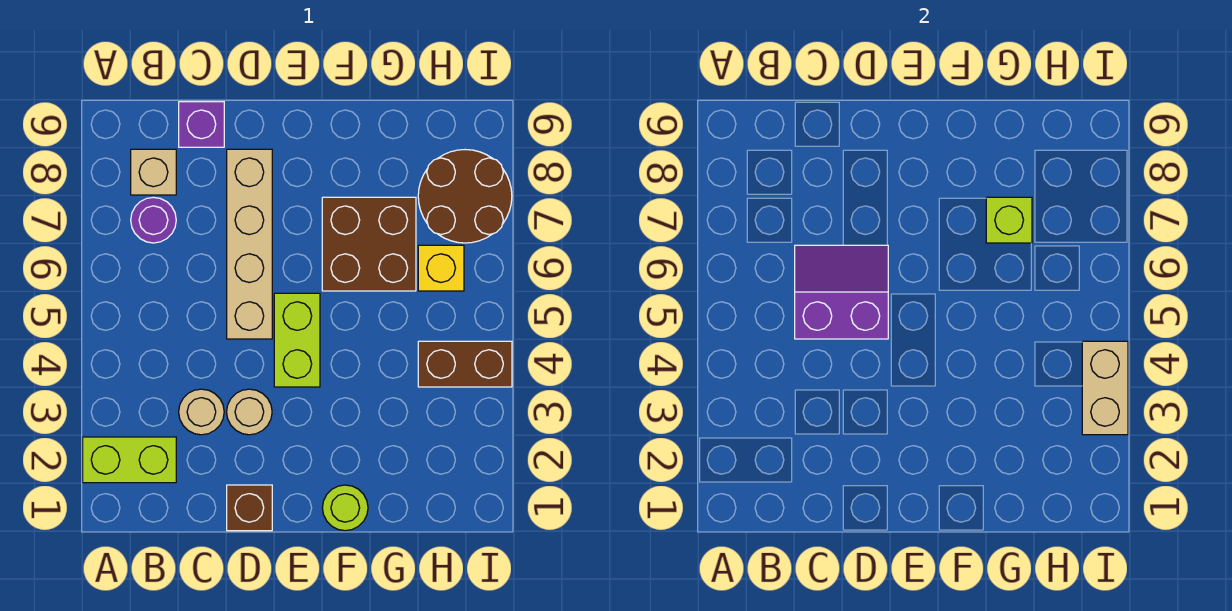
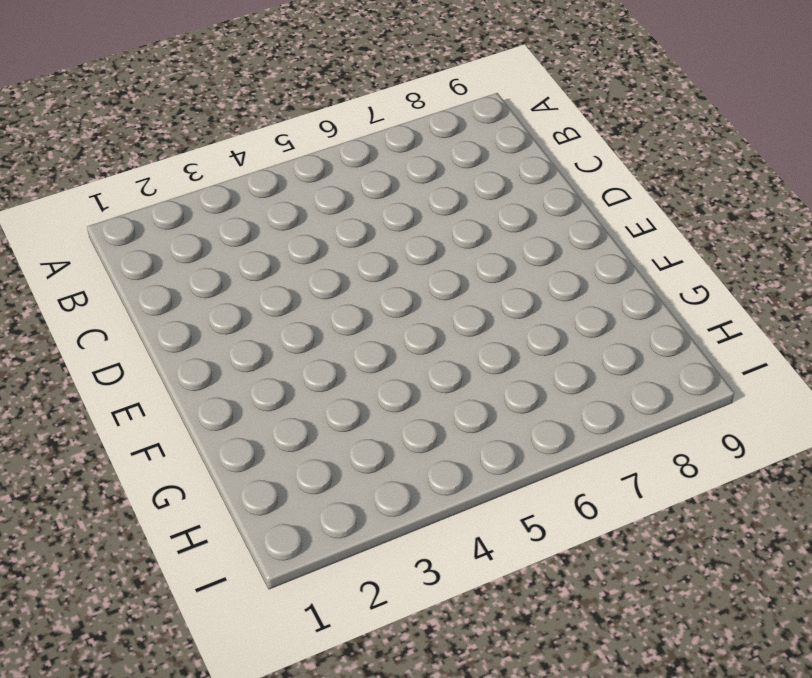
none -> lime 1x2 brick [83,437,176,483]
none -> purple 1x1 round brick [131,197,176,243]
none -> tan 1x1 brick [131,149,176,195]

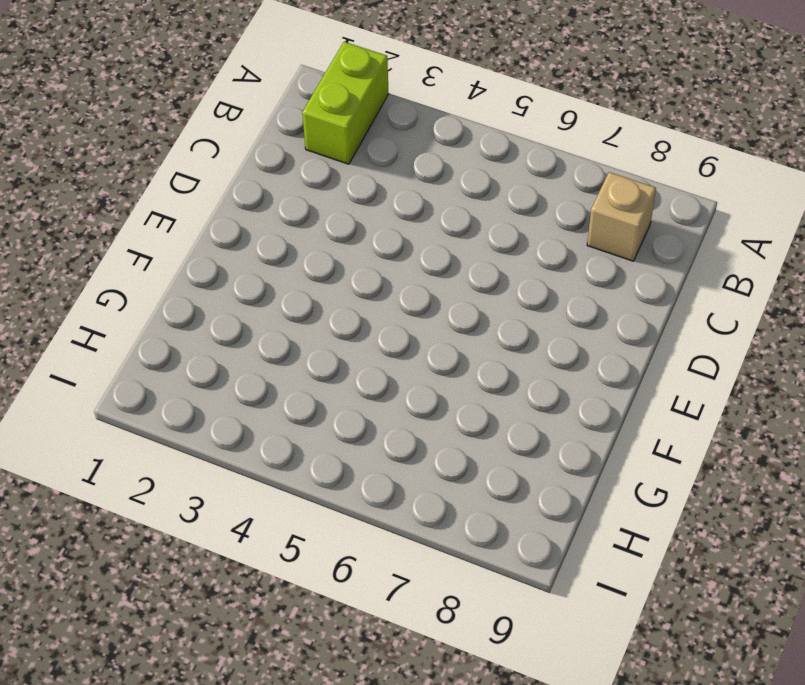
none -> purple 1x1 round brick [131,197,176,243]
none -> tan 1x1 round brick [179,389,224,435]
none -> purple 1x1 brick [179,102,224,147]

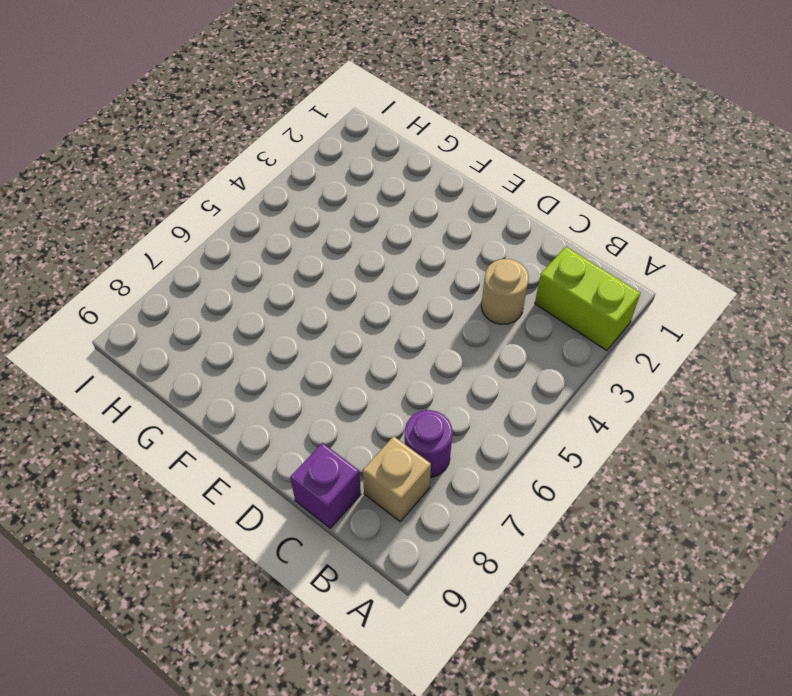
none -> brown 1x1 brick [227,485,272,531]
none -> tan 1x1 round brick [227,389,272,435]
none -> tan 1x4 brick [227,149,272,339]

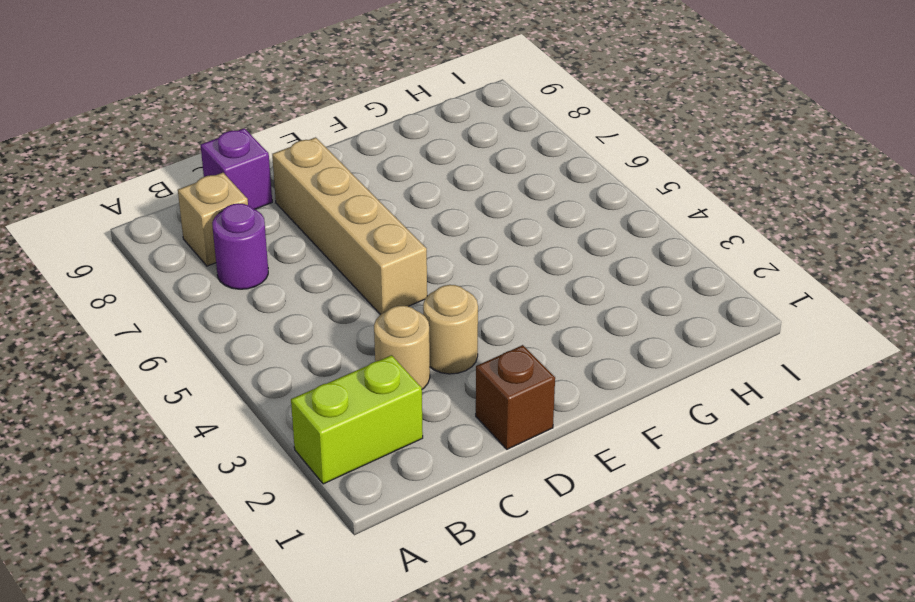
none -> lime 1x2 brick [274,293,320,387]
none -> lime 1x1 round brick [322,485,368,531]
none -> brown 2x2 brick [322,197,416,291]

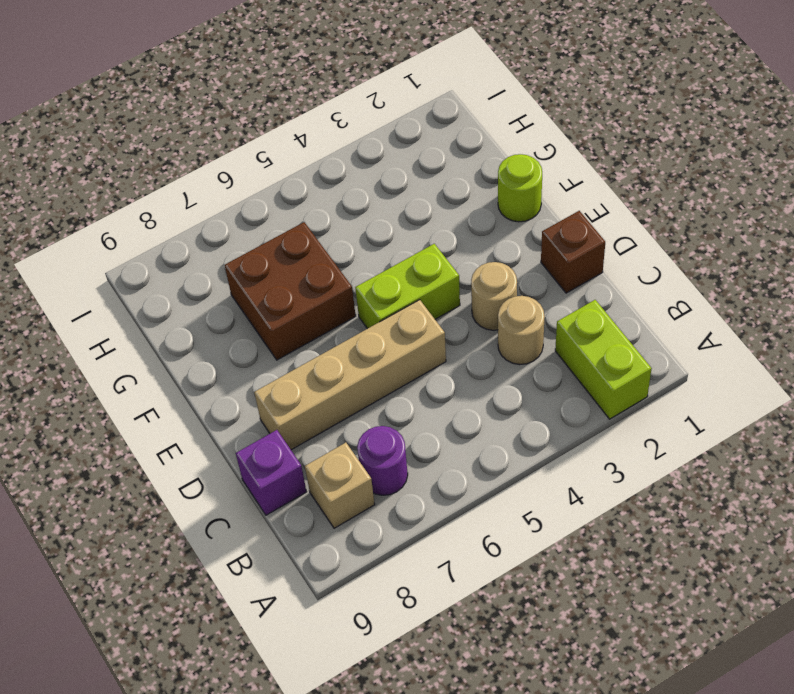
none -> brown 1x2 brick [418,341,512,387]
none -> yellow 1x1 brick [418,245,464,291]
none -> brown 2x2 round brick [418,150,512,243]

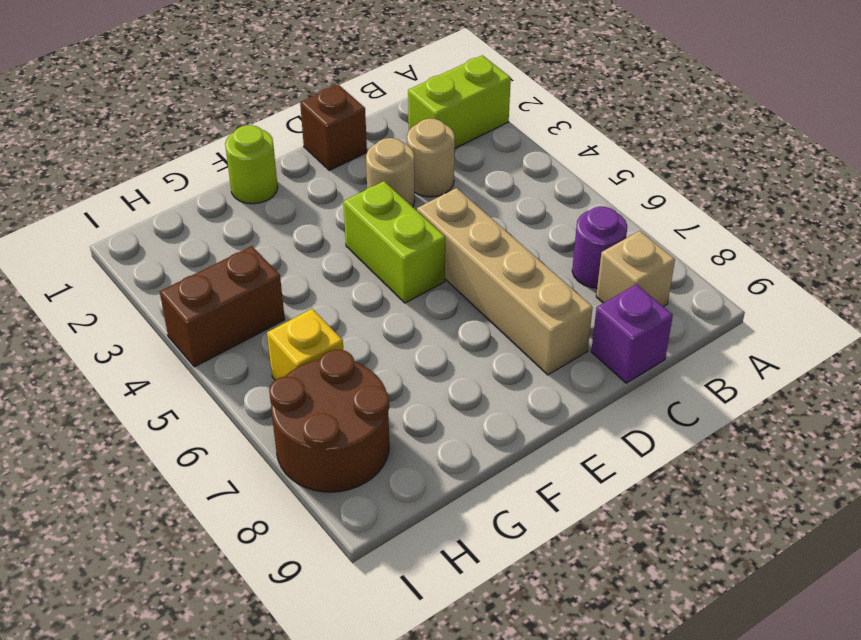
none -> brown 2x2 brick [322,197,416,291]
none -> purple 2x2 slope [795,245,888,339]
none -> lime 1x1 brick [986,197,1032,243]

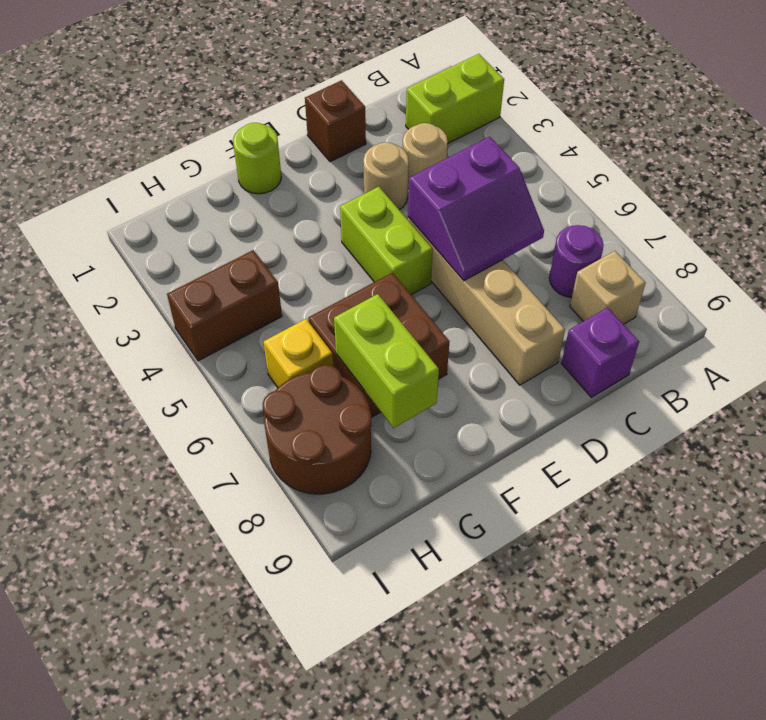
lime 1x2 brick [334,294,439,428] -> lime 1x1 brick [986,197,1032,243]
none -> tan 1x2 brick [1082,341,1128,435]

